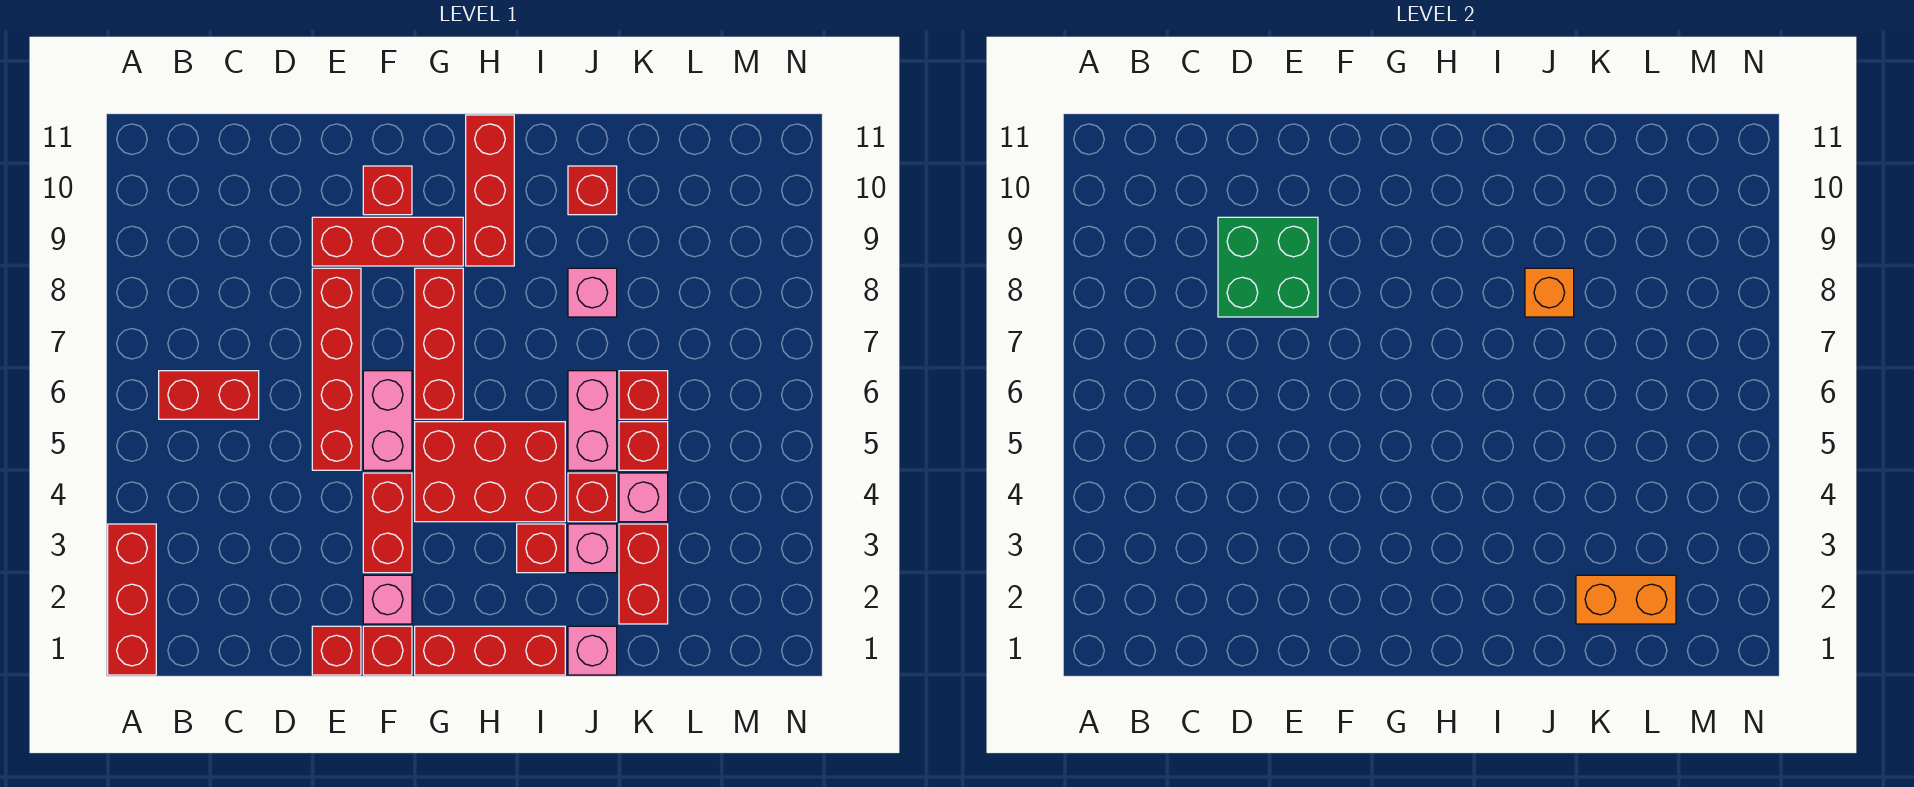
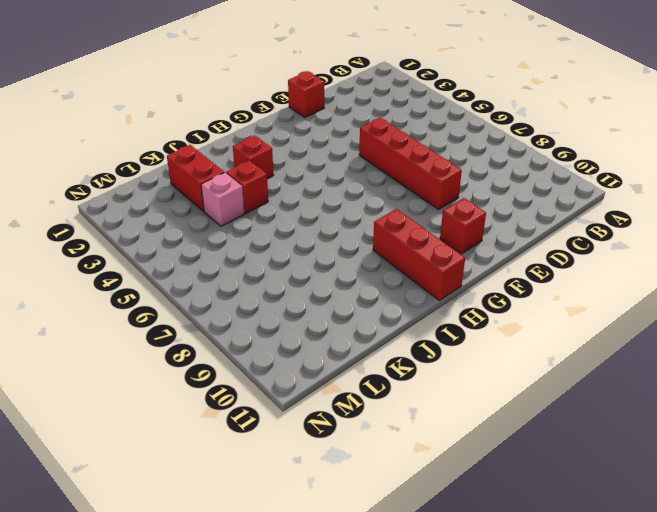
none -> red 1x3 brick [108,524,156,675]
none -> red 1x2 brick [159,371,259,419]
none -> red 1x3 brick [312,217,463,266]

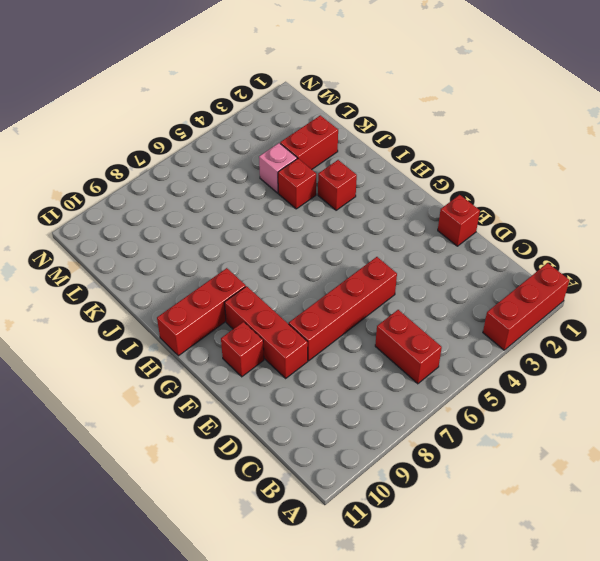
none -> red 1x1 brick [363,626,412,675]
none -> pink 1x1 brick [363,575,412,624]
none -> red 1x2 brick [363,473,412,573]

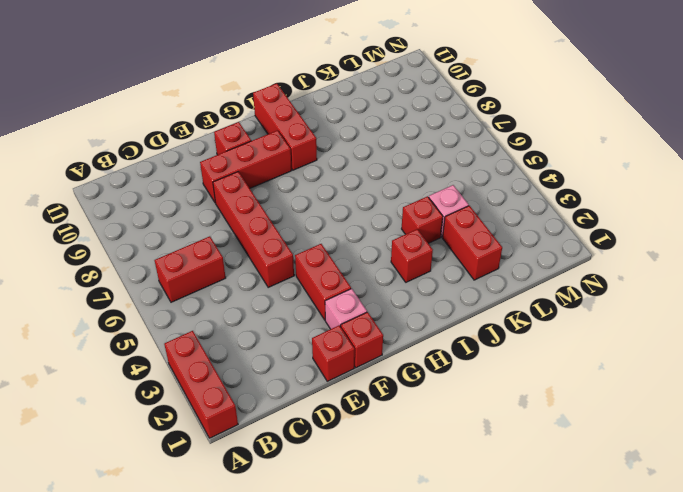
none -> pink 1x2 brick [363,371,412,470]
none -> red 1x3 brick [415,626,565,675]
none -> red 2x3 brick [415,422,565,522]

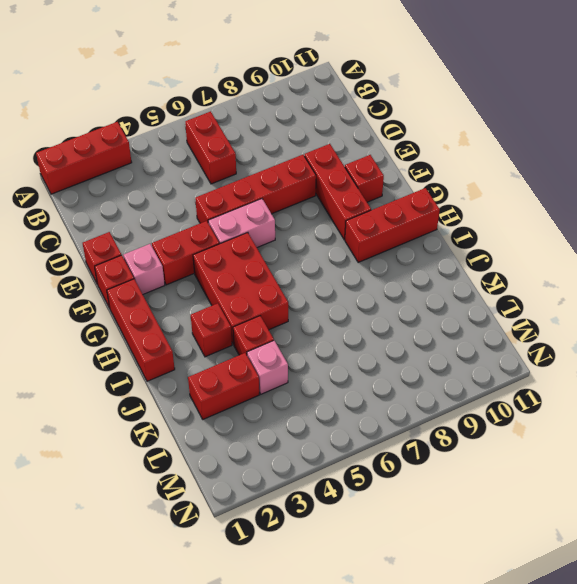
none -> red 1x3 brick [415,268,463,419]
none -> pink 1x1 brick [568,626,617,675]
none -> pink 1x1 brick [568,524,617,573]

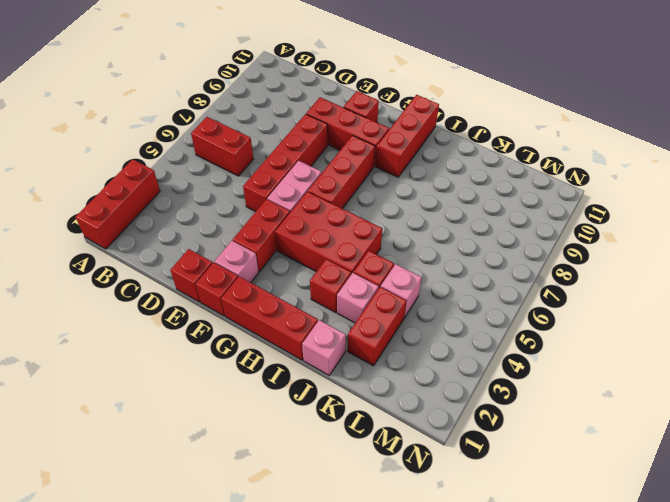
none -> pink 1x2 brick [568,371,617,470]
none -> pink 1x1 brick [568,268,617,317]
none -> red 1x1 brick [568,166,617,215]

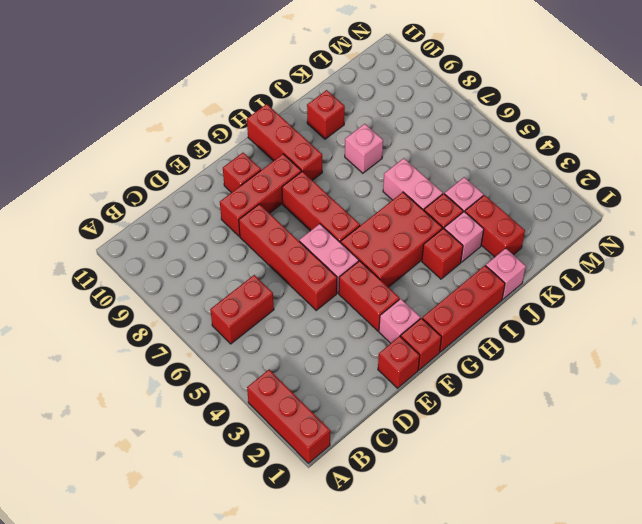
none -> red 1x1 brick [619,422,668,470]
none -> red 1x1 brick [619,371,668,419]
none -> green 2x2 brick [1218,217,1318,317]

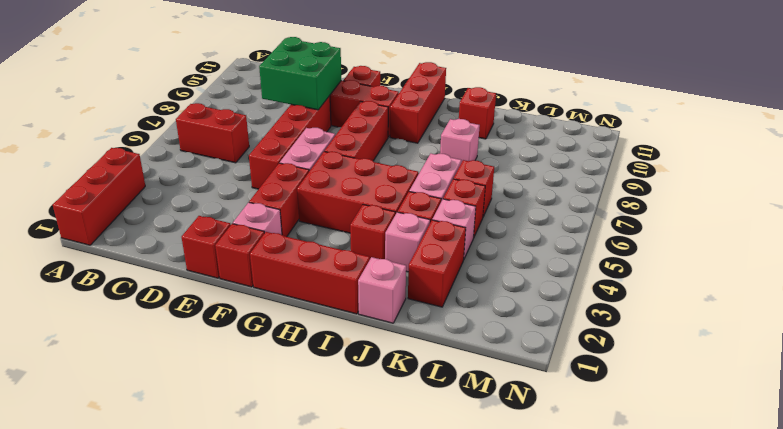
none -> orange 1x1 brick [1525,268,1574,317]
none -> orange 1x2 brick [1576,575,1676,624]

